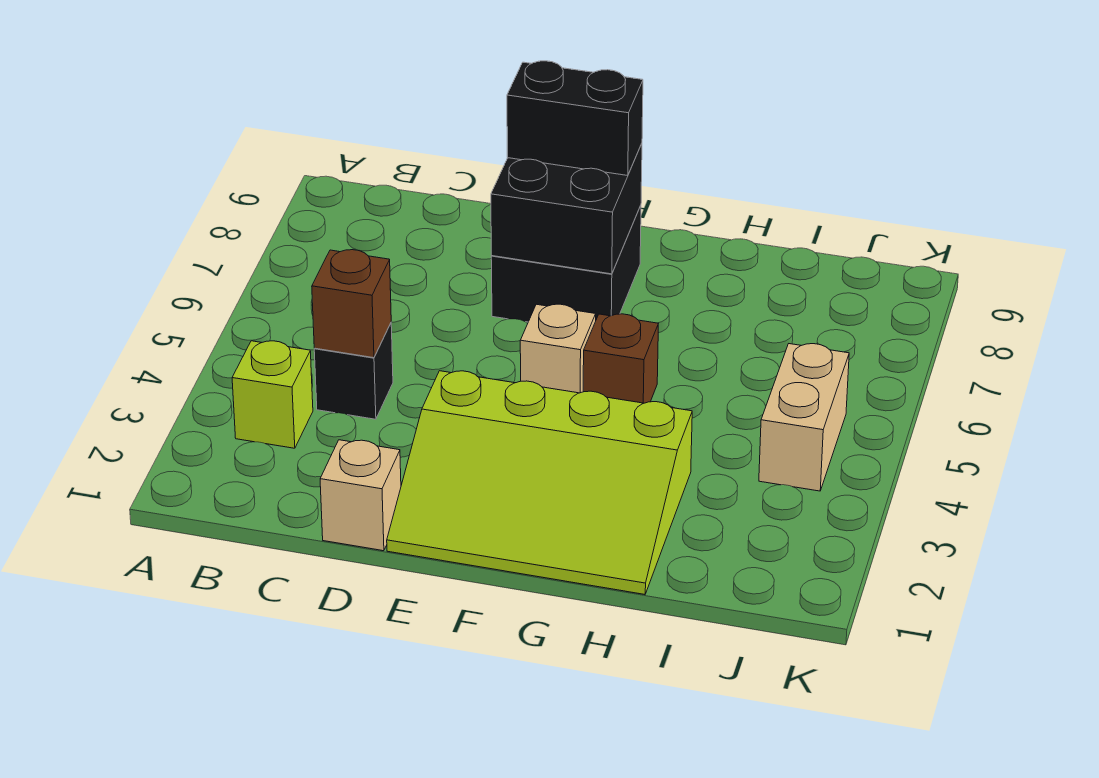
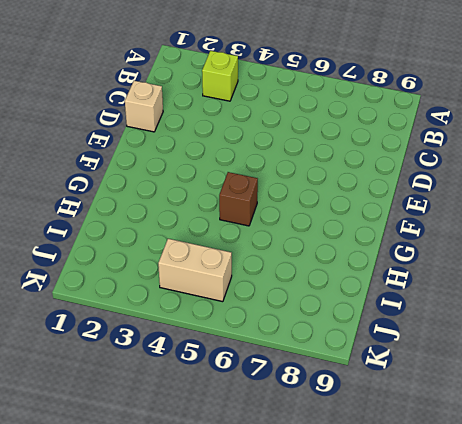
none -> black 1x1 brick [314,323,393,419]
none -> lime 3x4 slope [387,371,692,594]

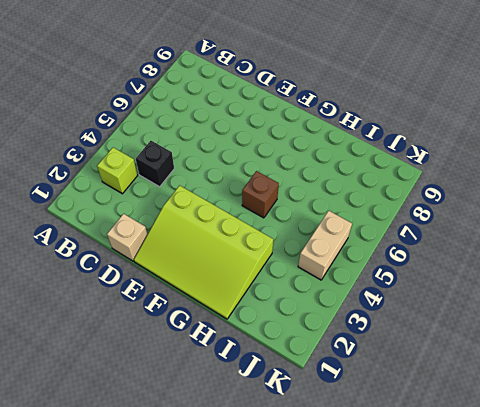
none -> black 2x2 brick [491,206,641,322]
none -> tan 1x1 brick [520,304,596,393]

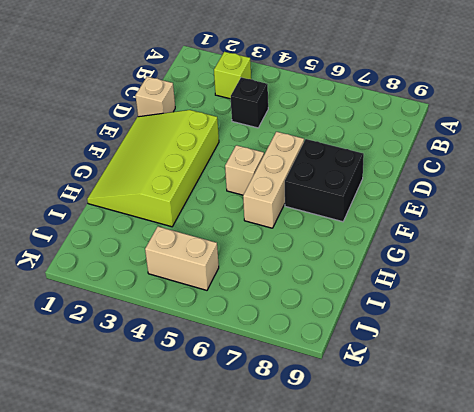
tan 1x3 brick [243,132,304,228] -> none
none -> brown 1x1 brick [583,314,658,403]
none -> brown 1x1 brick [312,250,391,358]

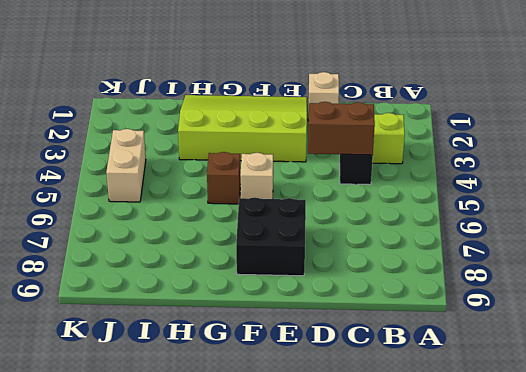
brown 1x2 brick [308,102,375,155] -> brown 1x1 brick [312,250,391,358]
none -> black 2x2 brick [491,144,642,274]
none -> black 1x2 brick [507,61,643,176]

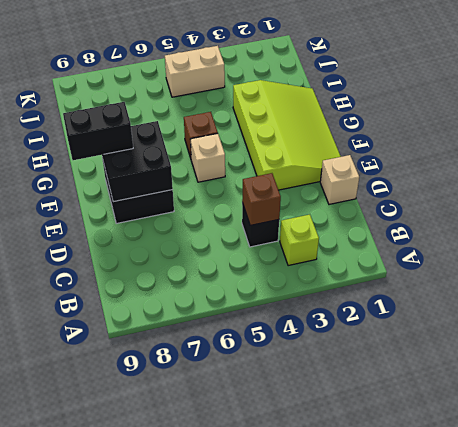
black 1x2 brick [63,102,133,160] -> black 1x2 brick turned to [507,61,643,176]

